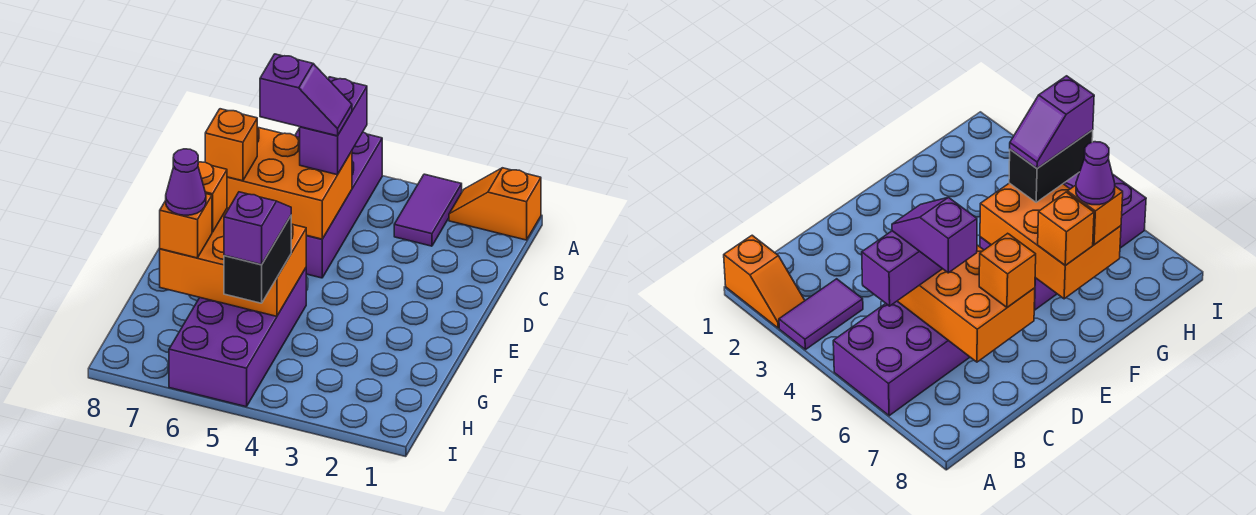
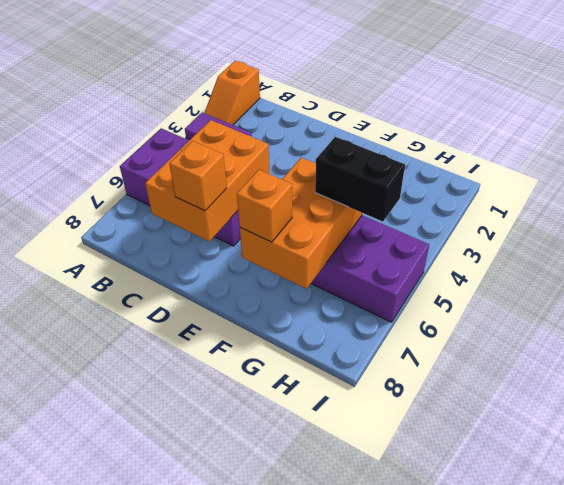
none -> purple 1x2 brick [300,77,367,175]
none -> orange 1x1 brick [160,194,212,258]
none -> purple 1x2 slope [260,54,352,136]

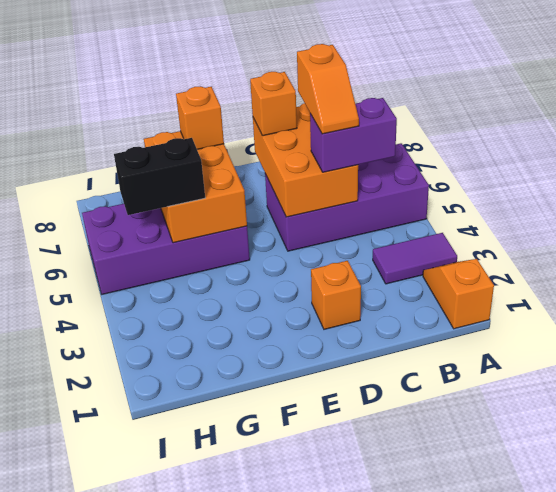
orange 1x2 slope [297,44,359,134] -> purple 1x2 slope [260,54,352,136]
orange 1x1 brick [311,261,361,329] -> orange 1x1 brick moved to [160,194,212,258]
none -> purple 1x2 slope [224,192,291,265]
none -> purple 1x1 cone [166,149,206,215]

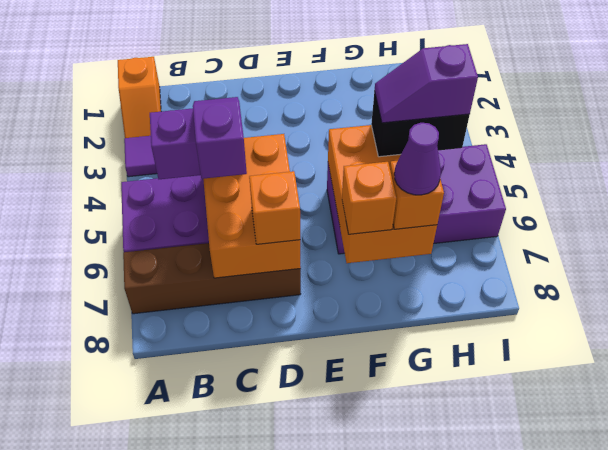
brown 1x4 brick [123,243,301,314] -> none

